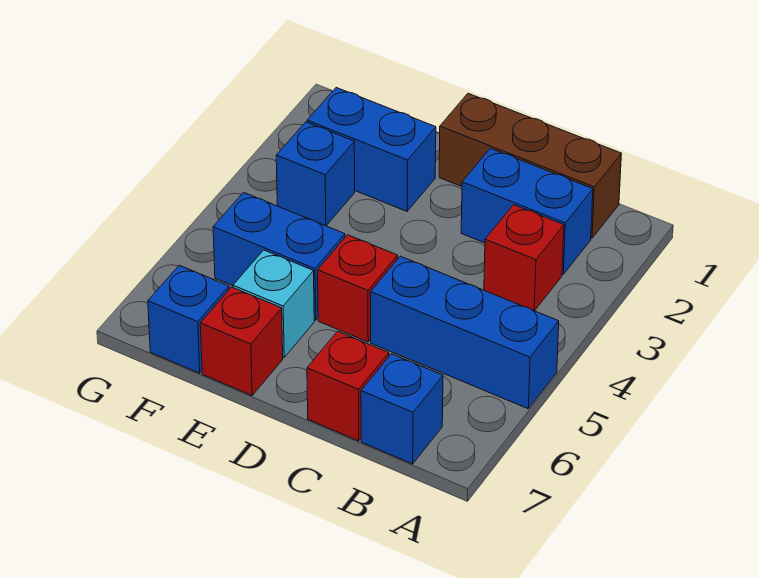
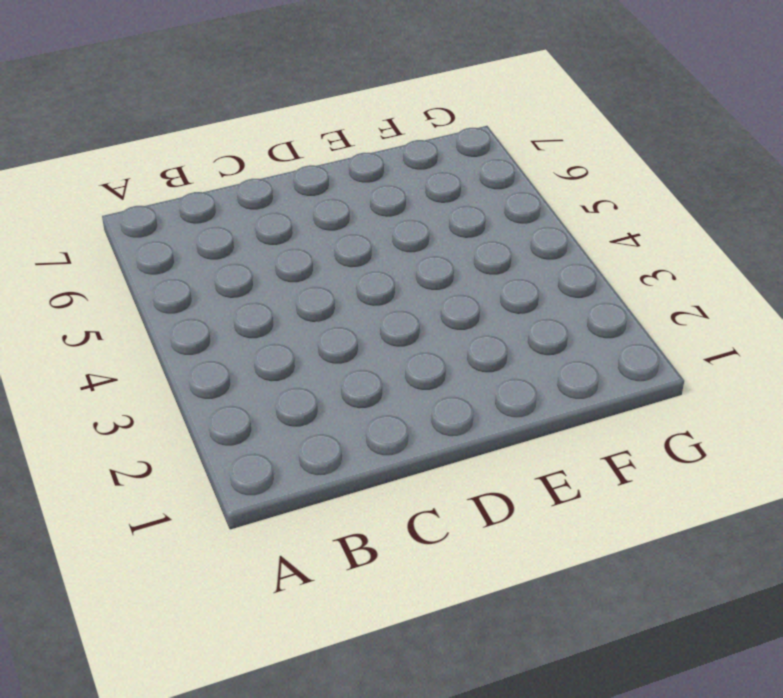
none -> blue 1x3 brick [371,256,559,409]
none -> brown 1x3 brick [439,94,621,238]
none -> blue 1x2 brick [461,148,593,274]

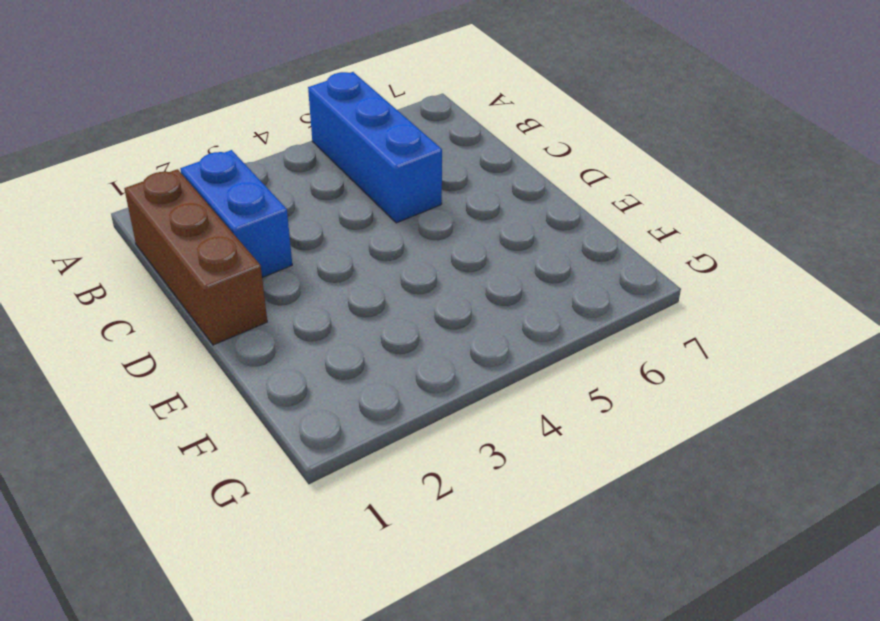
none -> red 1x1 brick [484,205,564,311]
none -> blue 1x1 brick [361,354,443,464]
none -> red 1x1 brick [307,331,389,441]

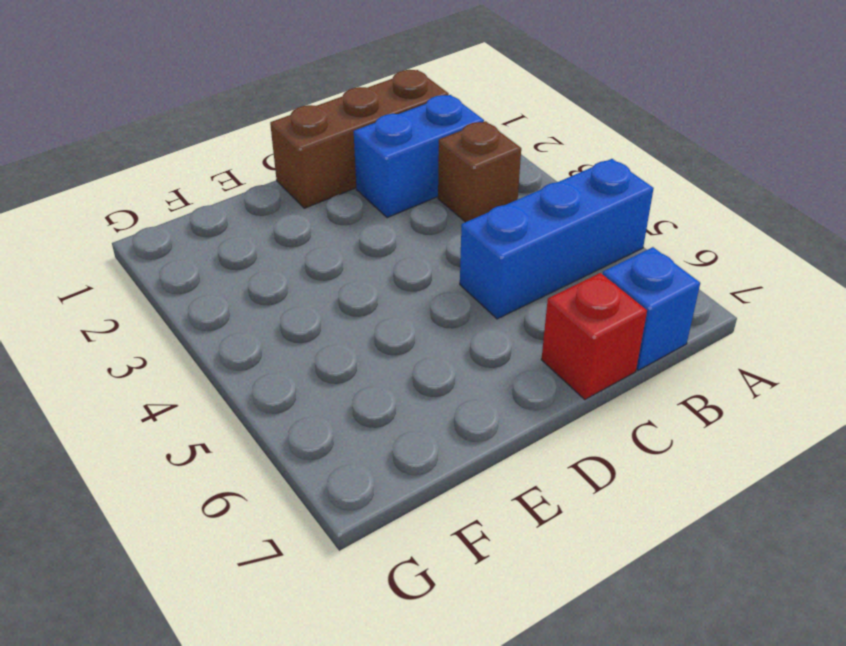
brown 1x1 brick [438,121,521,222] -> red 1x1 brick [484,205,564,311]
none -> red 1x1 brick [318,235,398,342]
none -> blue 1x2 brick [307,88,436,211]
none -> blue 1x2 brick [213,192,345,320]

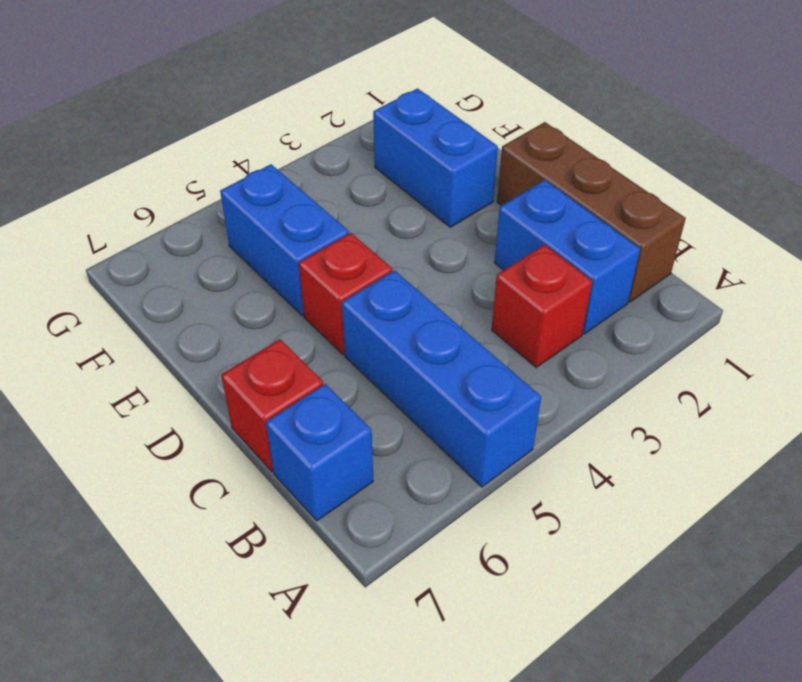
none -> cyan 1x1 brick [233,250,314,357]
none -> red 1x1 brick [200,287,283,395]
none -> blue 1x1 brick [276,122,355,226]

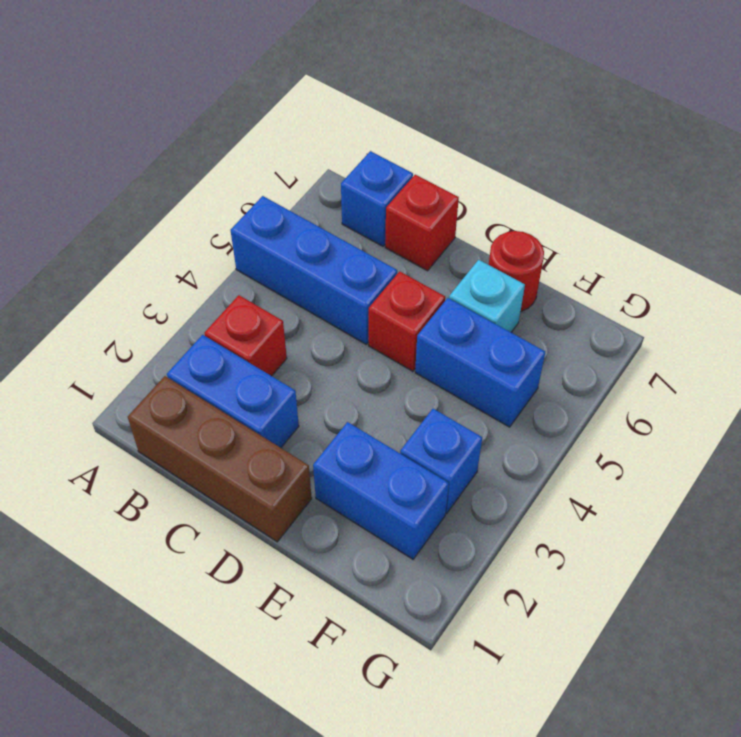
red 1x1 round brick [489,231,544,312] -> red 1x1 brick [200,287,283,395]
none -> blue 1x1 brick [148,265,229,373]

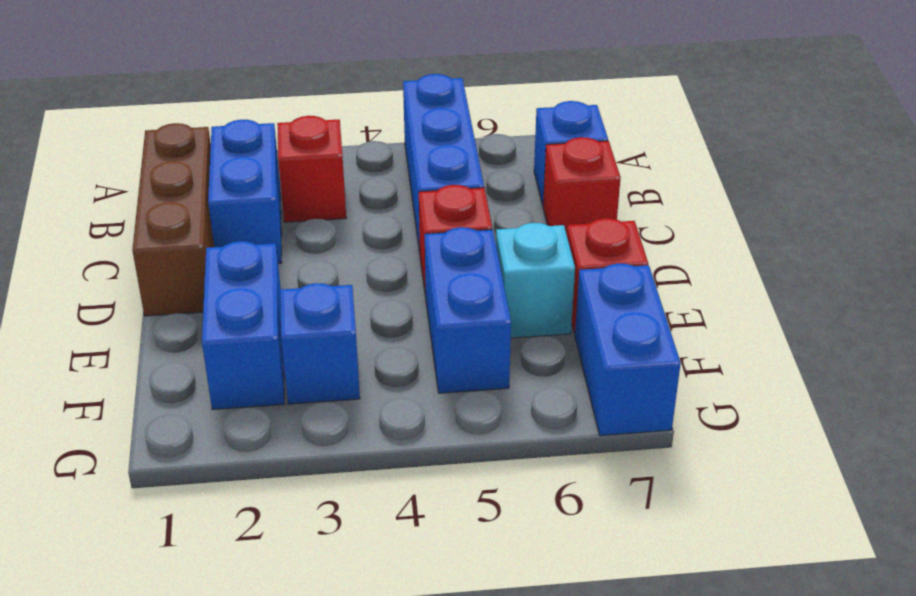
blue 1x2 brick [575,263,681,436] -> blue 1x1 brick [148,265,229,373]

